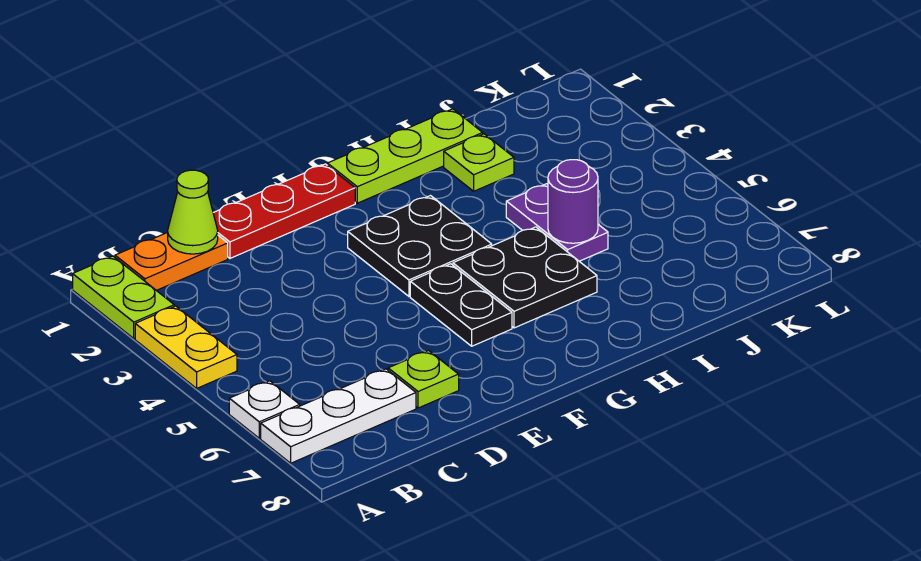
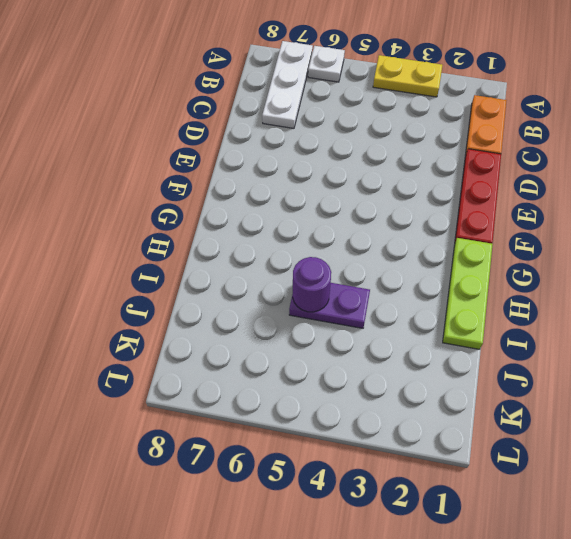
none -> lime 1x2 plate [73,256,174,339]
none -> lime 1x1 plate [388,351,459,408]
none -> black 2x2 plate [348,196,492,296]

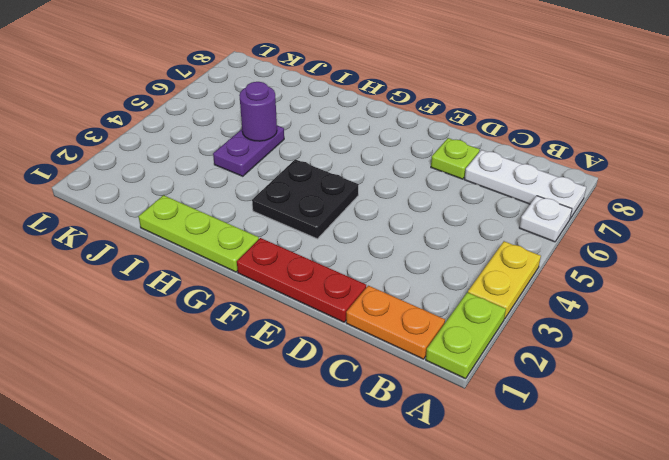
none -> black 1x2 plate [410,264,512,346]
none -> black 2x2 plate [453,227,597,328]
none -> lime 1x1 plate [444,134,514,191]

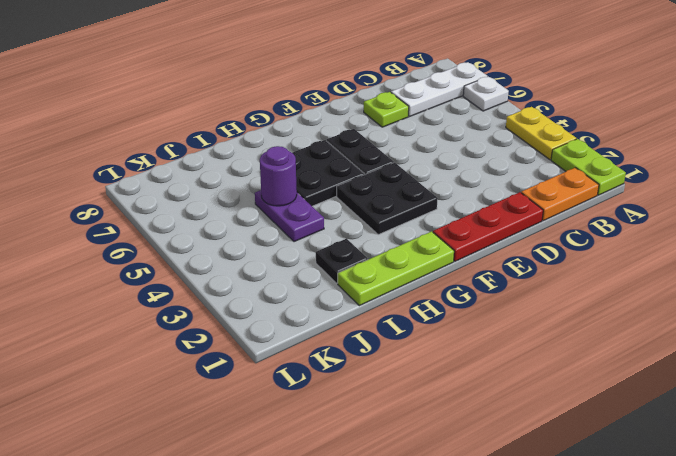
black 1x1 plate [316,239,368,283] -> lime 1x1 plate [444,134,514,191]
none -> lime 1x1 cone [168,170,218,254]

